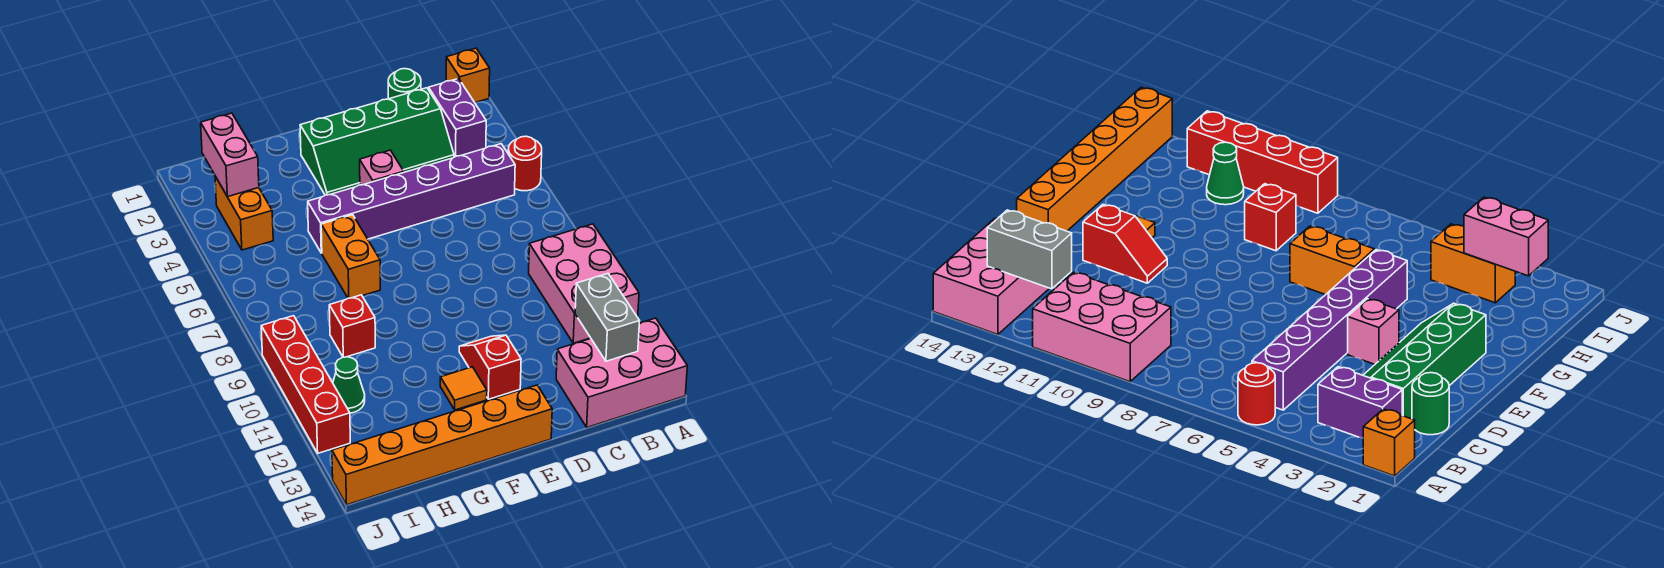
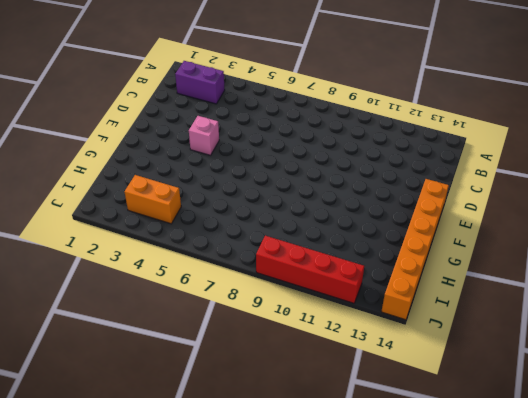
none -> orange 1x1 brick [446,48,490,102]
none -> red 1x1 round brick [508,136,542,191]
none -> pink 2x3 brick [529,224,639,343]

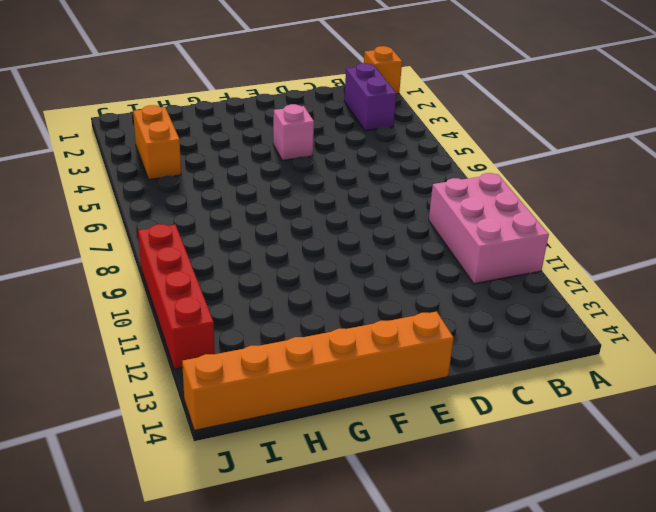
none -> red 1x1 round brick [508,136,542,191]
none -> pink 2x3 brick [556,318,687,427]
none -> purple 1x6 brick [308,144,515,253]

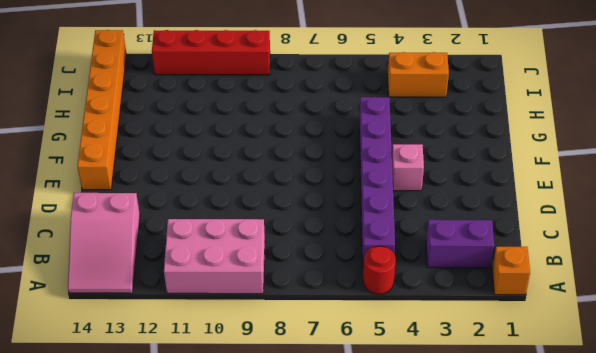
pink 2x3 slope [68,193,140,293] -> pink 2x3 brick [556,318,687,427]
none -> green 1x1 round brick [388,69,421,99]
none -> green 2x4 slope [300,88,454,195]
none -> red 1x2 slope [459,335,521,399]

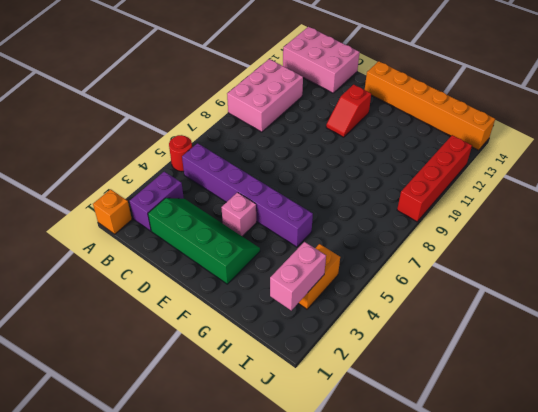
none -> green 1x1 round brick [388,69,421,99]
none -> orange 1x1 tile [440,367,487,410]
none -> orange 1x2 brick [321,215,380,298]

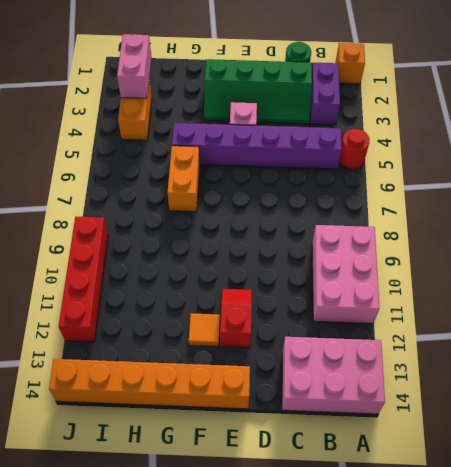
none -> red 1x1 brick [329,295,375,357]
none -> green 1x1 cone [333,357,365,413]
none -> grey 1x2 brick [575,274,640,361]

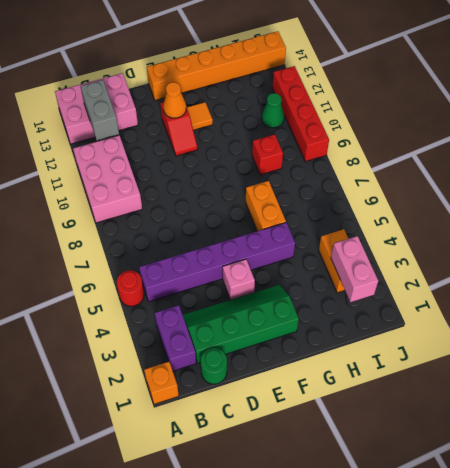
orange 1x1 cone [163,82,186,118] -> none

